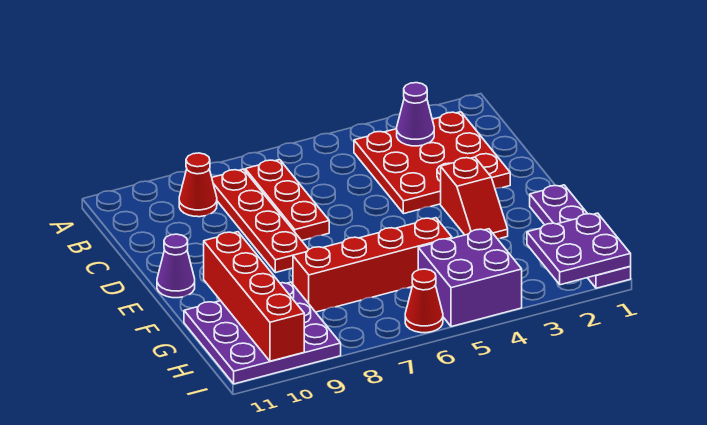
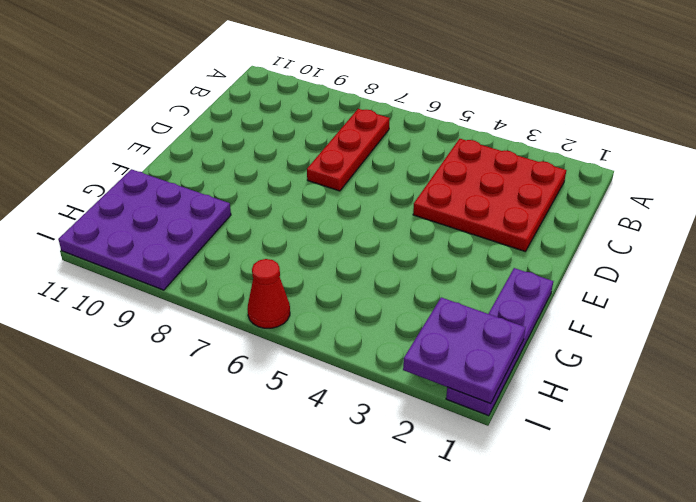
none -> red 1x4 plate [212,169,309,273]
none -> red 1x1 cone [179,153,217,217]
none -> red 1x2 slope [441,157,508,239]

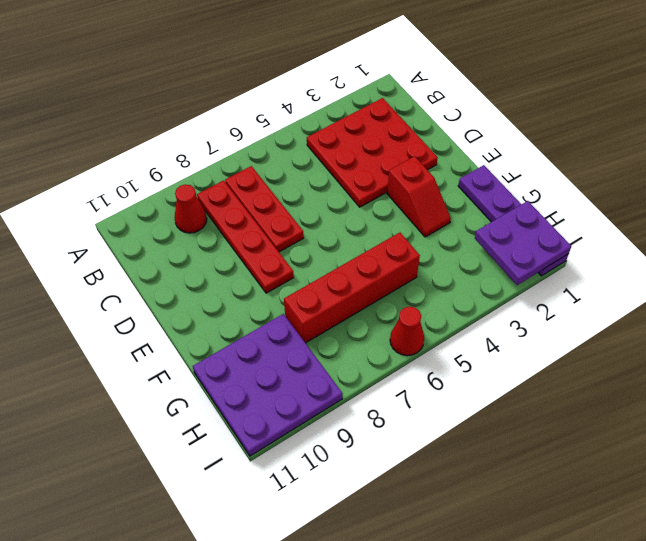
none -> purple 1x1 cone [157,234,195,298]
none -> purple 2x2 brick [418,229,522,327]
none -> purple 1x1 cone [397,83,434,146]

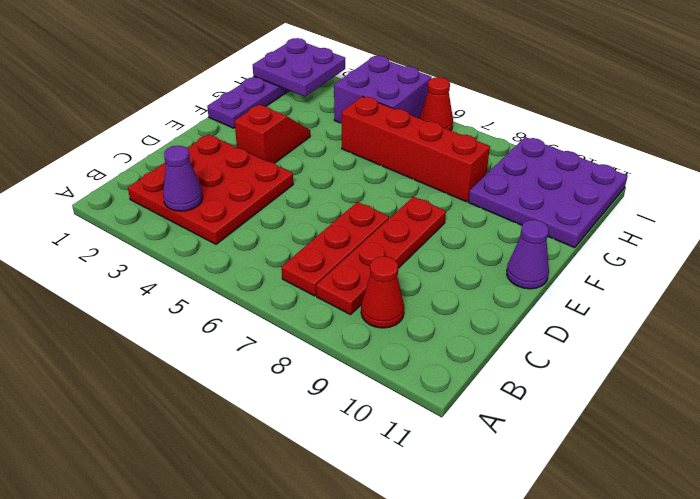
none -> red 1x4 brick [204,232,304,361]

